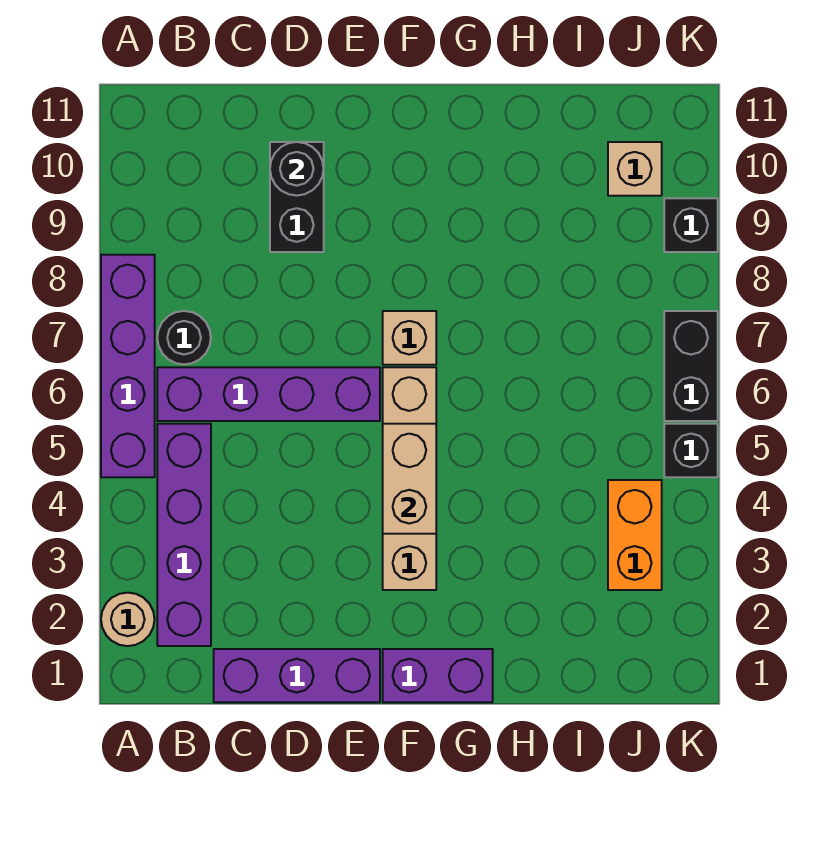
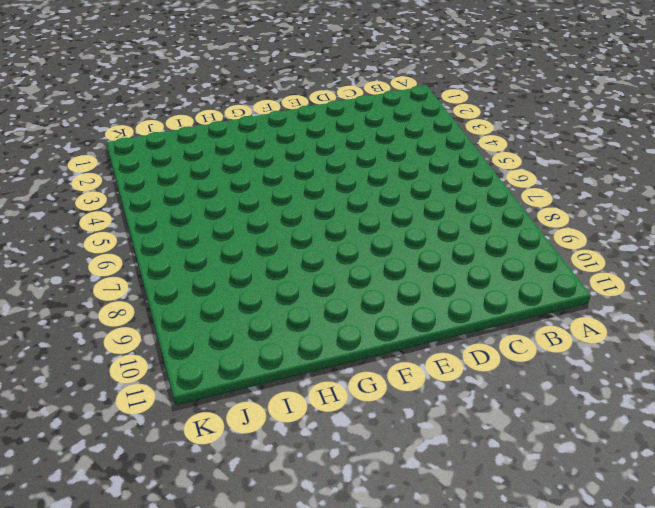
none -> tan 1x1 round brick [101,593,155,646]
none -> purple 1x4 brick [101,255,155,477]
none -> purple 1x4 brick [157,424,211,646]

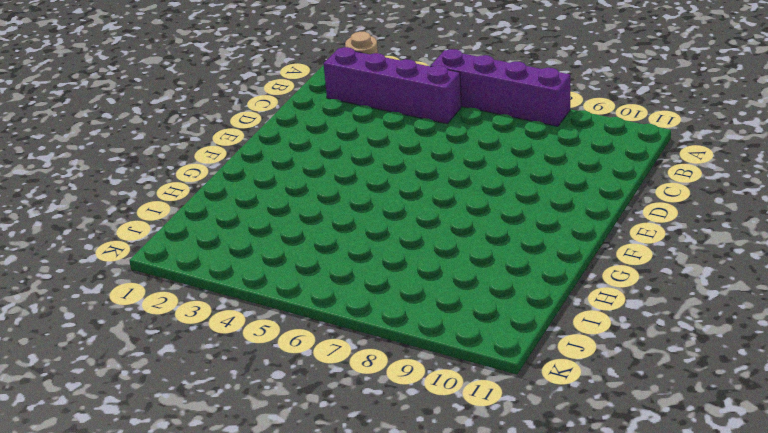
none -> purple 1x4 brick [157,367,380,421]
none -> black 1x1 round brick [157,311,211,364]
none -> purple 1x3 brick [214,649,380,702]

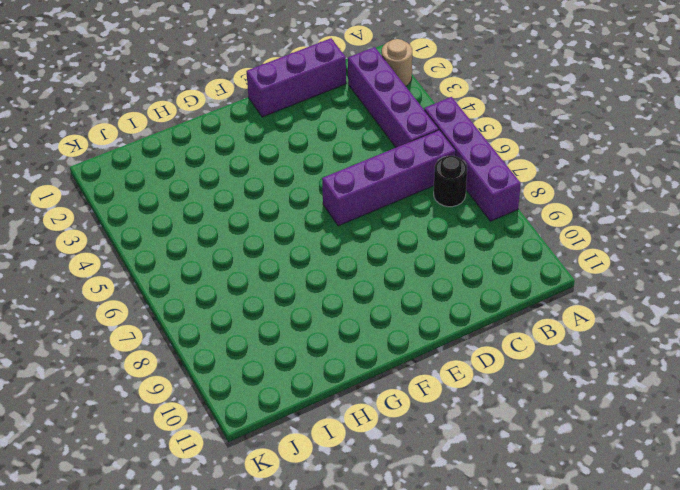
none -> black 1x2 brick [270,142,324,252]
none -> purple 1x2 brick [383,649,493,702]
none -> tan 1x4 brick [383,367,436,590]

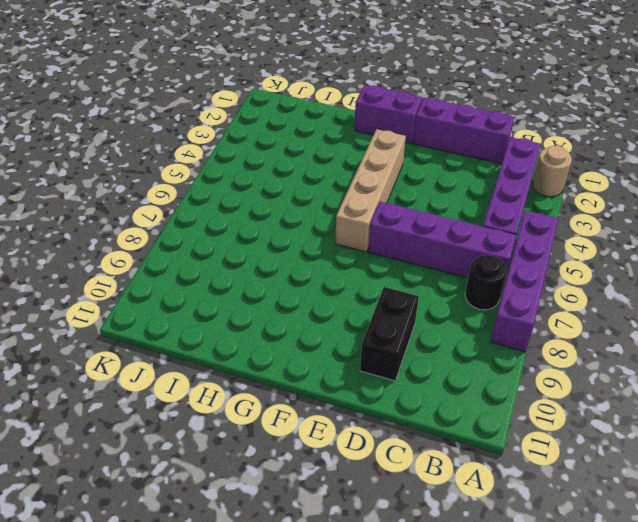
none -> tan 1x1 brick [383,311,436,365]
none -> orange 1x2 brick [608,480,662,590]
none -> tan 1x1 brick [608,142,662,196]

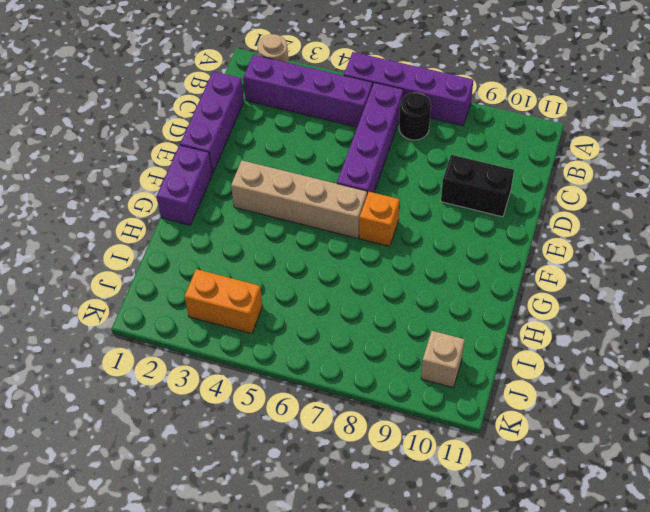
orange 1x1 brick [359,192,399,246] -> tan 1x1 brick [383,311,436,365]
none -> black 1x1 brick [664,424,718,477]
none -> black 1x2 brick [664,311,718,421]
none -> black 1x1 brick [664,198,718,252]

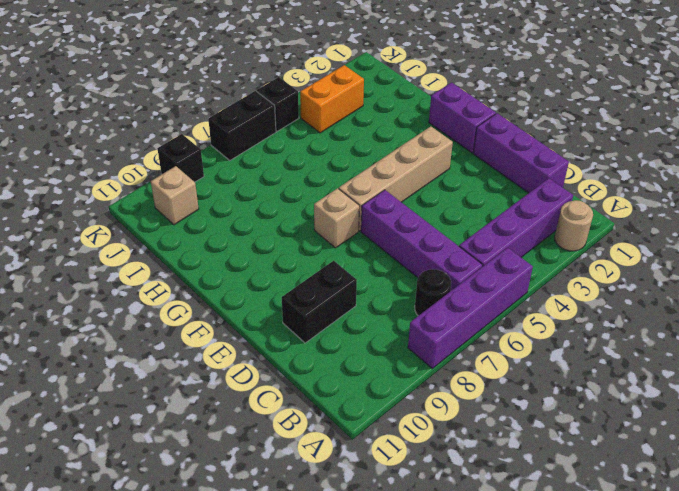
none -> black 1x1 round brick [270,142,324,196]
none -> tan 1x2 brick [383,424,436,534]

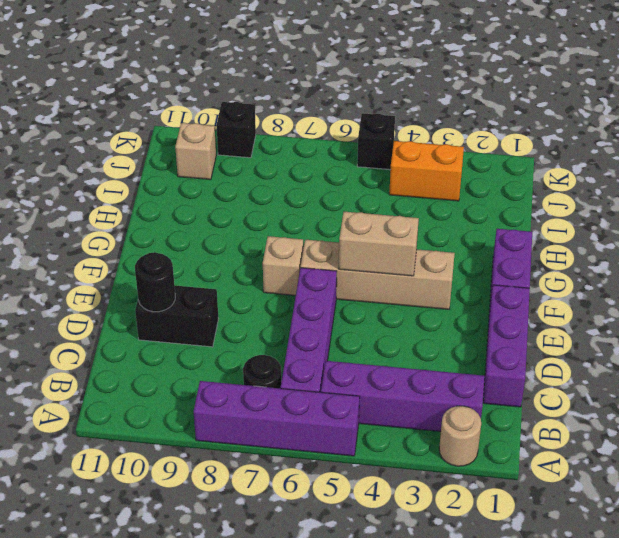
none -> black 1x2 brick [664,311,718,421]

